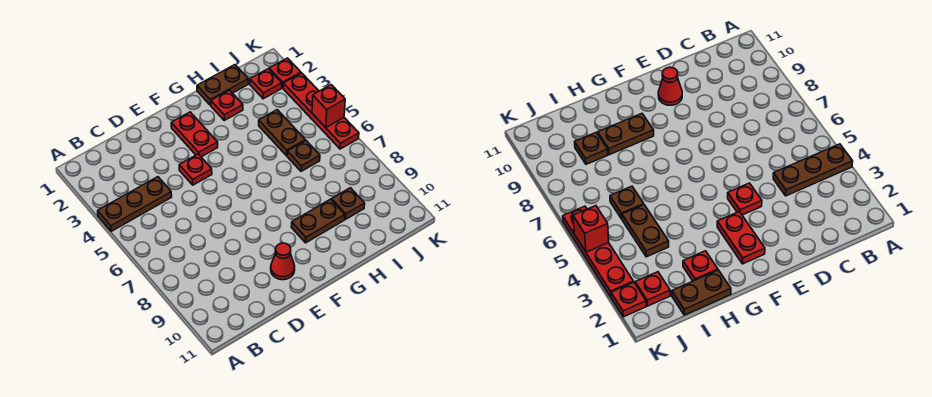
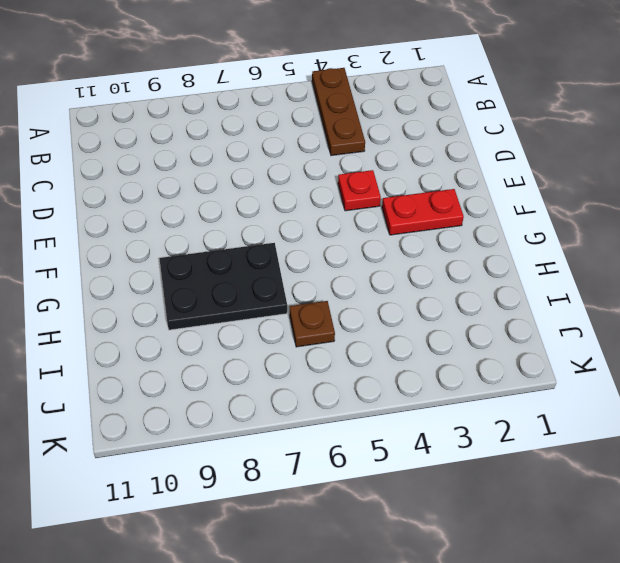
black 2x3 plate [159,243,287,330] -> brown 1x2 plate [291,199,345,243]
none -> red 1x1 cone [271,243,295,280]
none -> brown 1x2 plate [197,65,248,105]
none -> red 1x1 plate [211,90,243,120]

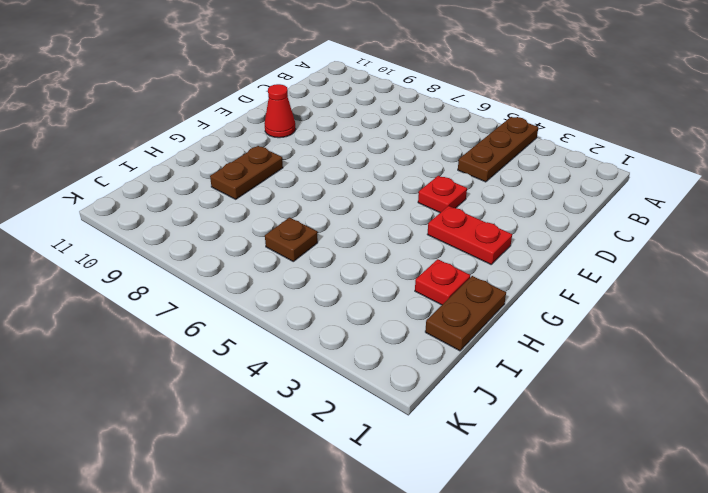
none -> brown 1x2 plate [259,110,305,156]
none -> brown 1x1 plate [332,188,365,219]
none -> red 1x1 plate [250,69,282,99]

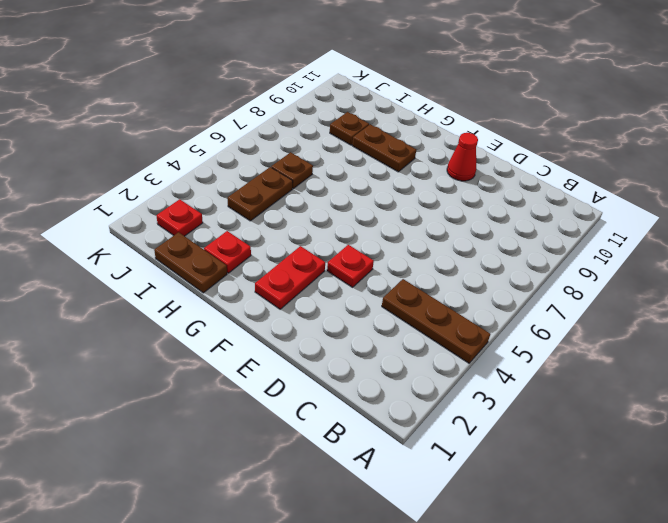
none -> red 1x1 plate [269,58,301,88]
none -> red 1x4 plate [283,73,359,149]
none -> red 1x1 brick [312,85,345,127]

